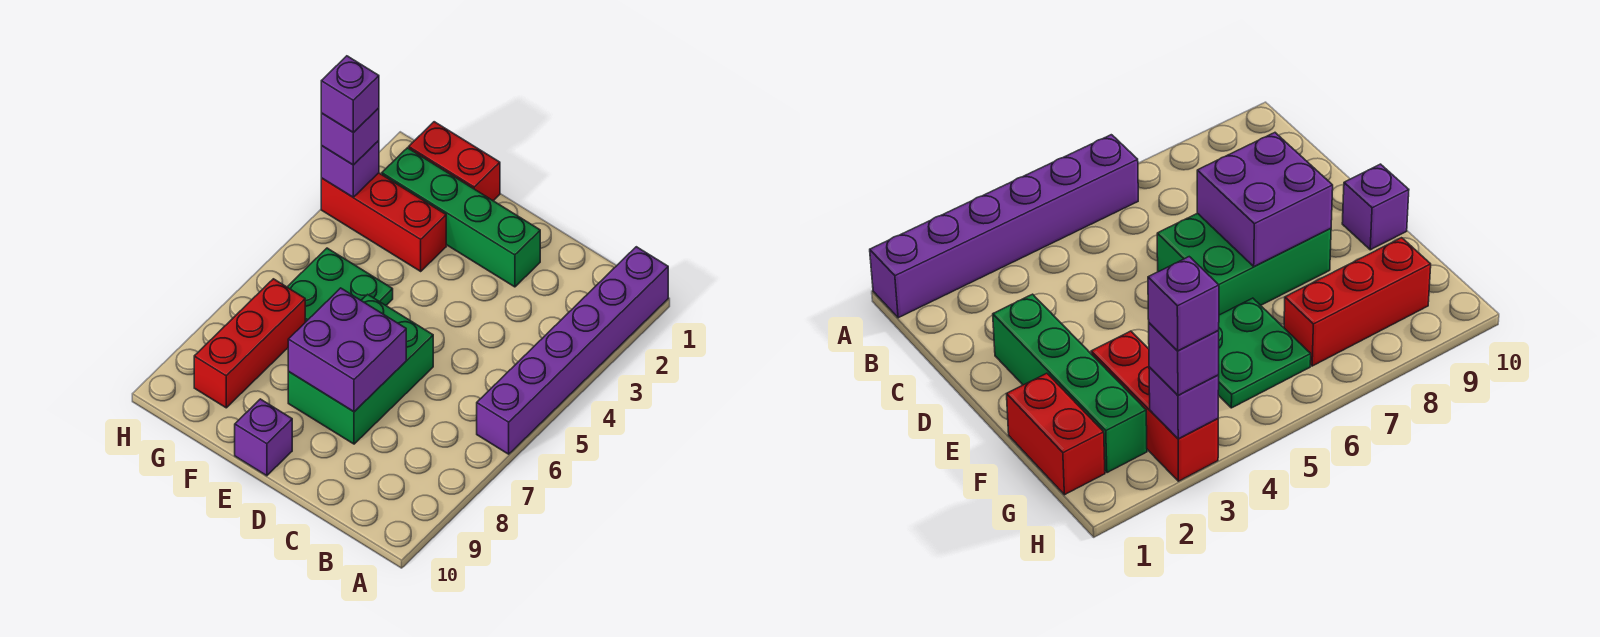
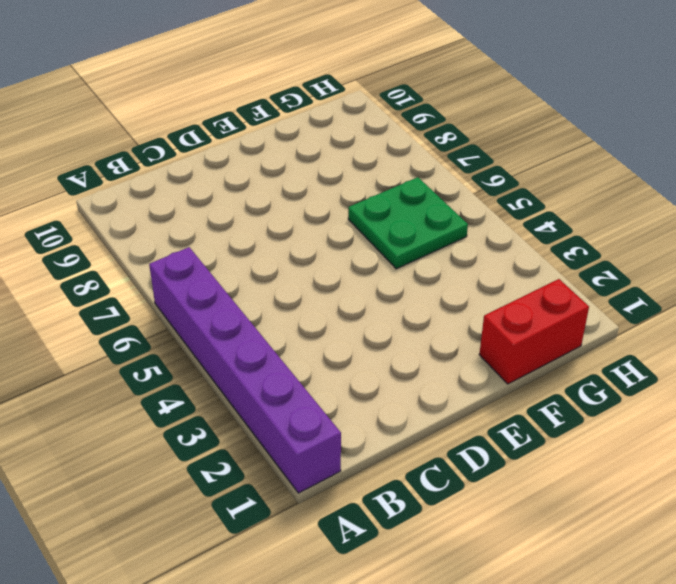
none -> green 1x4 brick [382,148,540,287]
none -> green 2x3 brick [288,294,433,444]
none -> purple 1x1 brick [235,399,292,476]

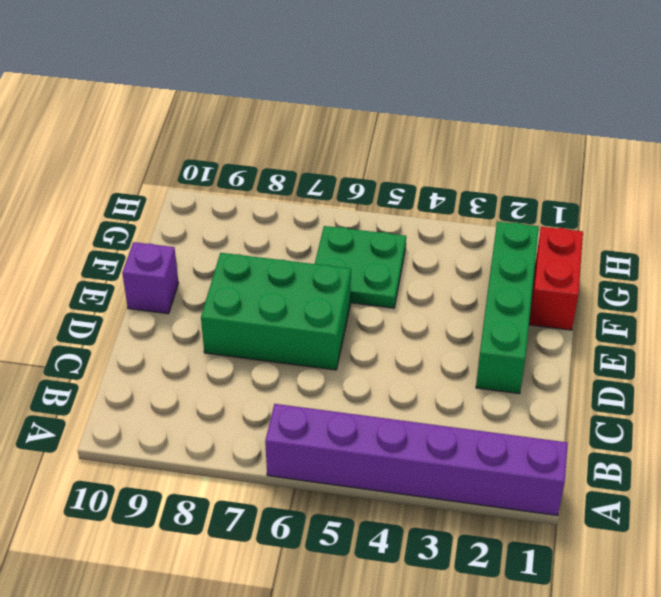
none -> red 1x3 brick [321,173,446,271]
none -> red 1x3 brick [194,279,305,408]
none -> purple 2x2 brick [288,288,406,412]

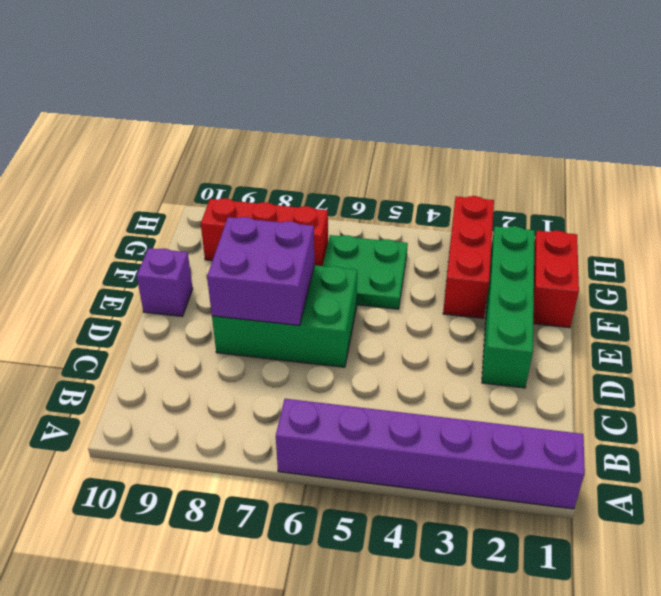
none -> purple 1x1 brick [321,141,379,197]
none -> purple 1x1 brick [321,108,379,165]
none -> purple 1x1 brick [321,56,379,133]

